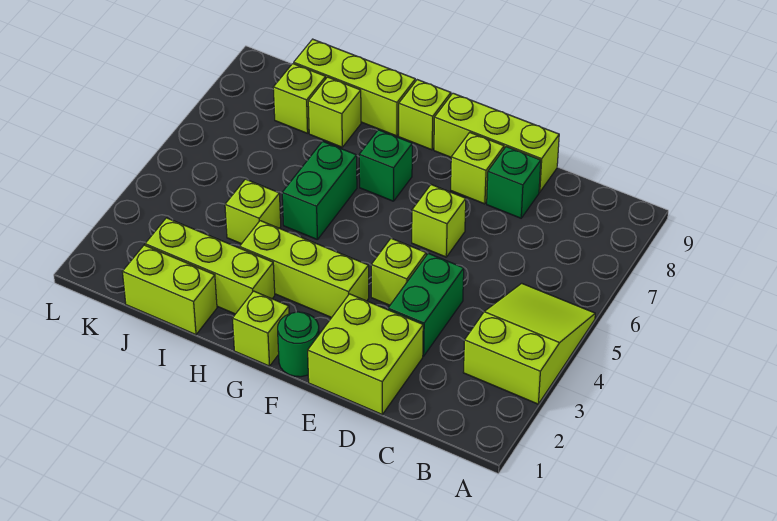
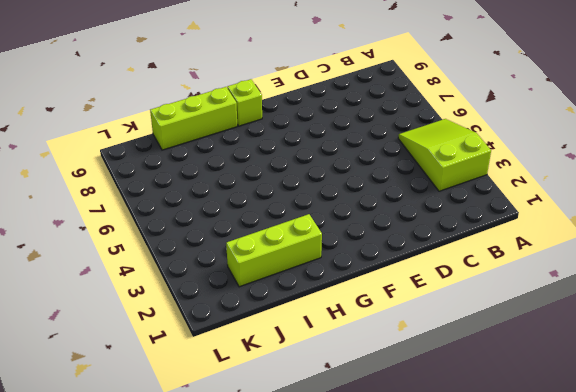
none -> lime 2x2 brick [308,294,423,414]
none -> green 1x2 brick [388,253,464,356]
none -> green 1x1 brick [487,147,541,218]

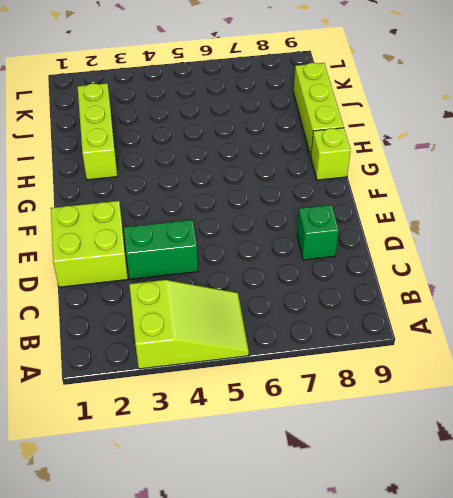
none -> lime 1x3 brick [434,93,559,192]
none -> lime 1x1 brick [371,238,426,305]
none -> lime 1x1 brick [412,185,466,257]

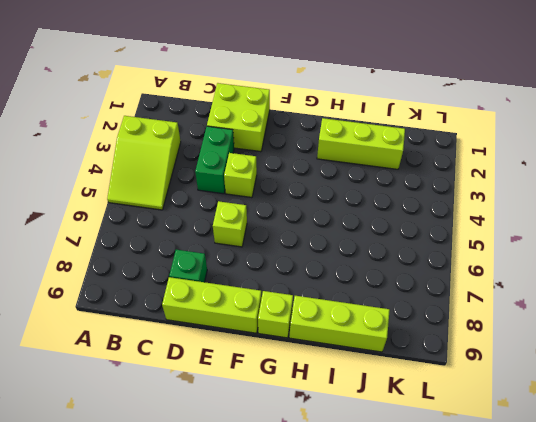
none -> lime 1x1 brick [451,132,504,204]
none -> green 1x1 round brick [278,312,319,377]
none -> lime 1x3 brick [240,221,369,318]

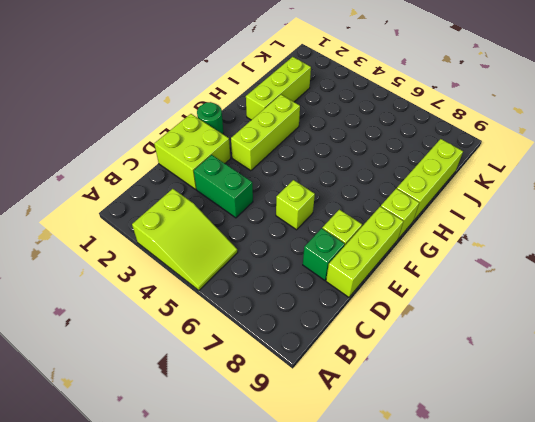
none -> lime 1x1 brick [371,238,426,305]
none -> lime 1x1 brick [232,291,289,366]
none -> green 1x1 brick [359,130,412,201]

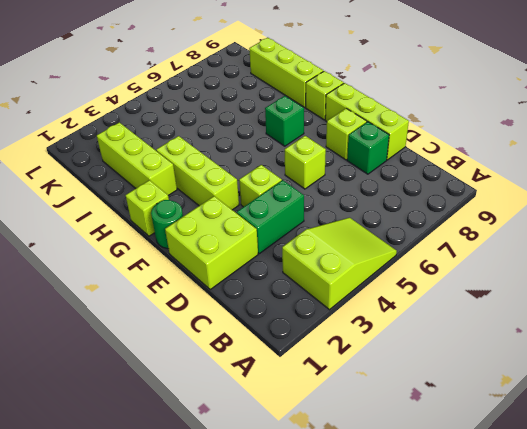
none -> green 1x2 brick [282,141,357,240]
none -> lime 1x2 brick [123,245,217,335]
none -> lime 1x1 brick [225,179,281,244]

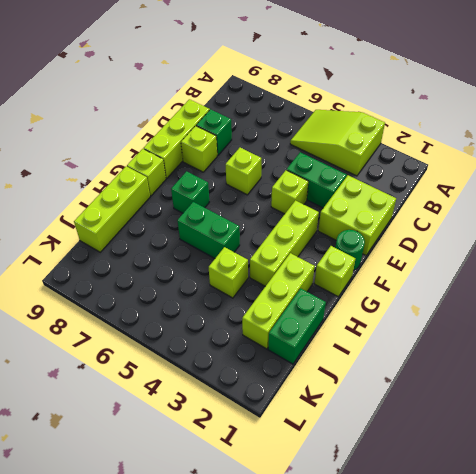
green 1x2 brick [268,288,326,364] -> lime 1x2 brick [123,245,217,335]
none -> lime 1x1 brick [308,77,361,147]
none -> lime 1x1 brick [273,64,326,133]

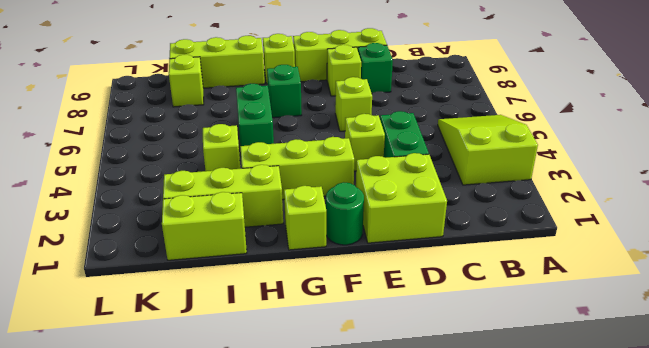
none -> lime 1x1 brick [308,77,361,147]

